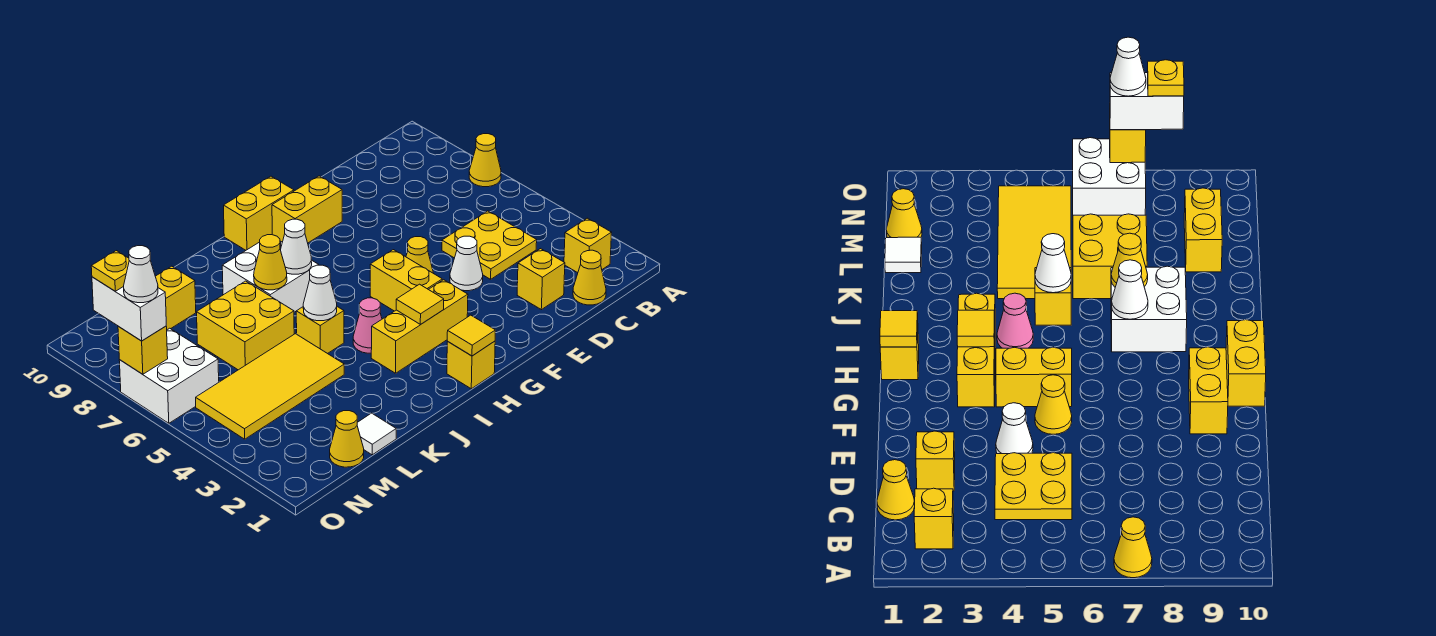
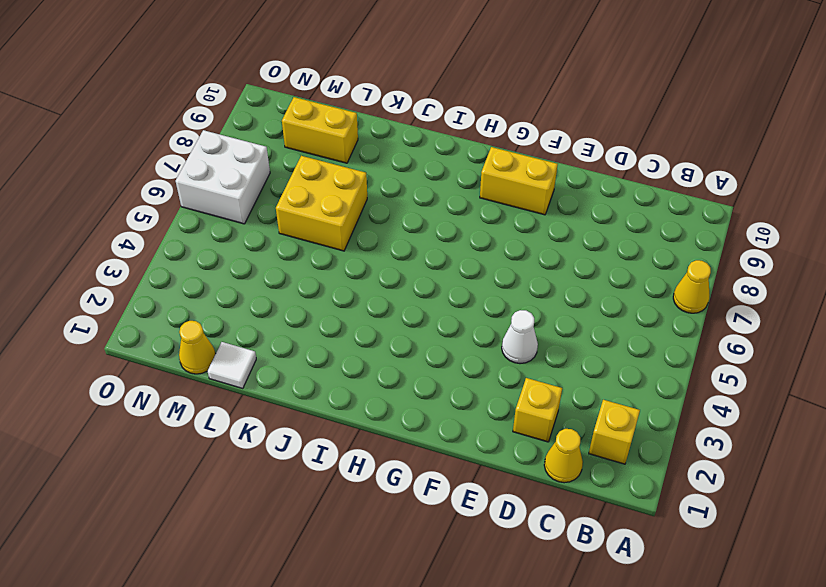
none -> yellow 2x2 plate [442,211,537,279]
none -> yellow 1x1 cone [406,237,433,273]
none -> yellow 1x3 brick [371,280,468,373]
none -> yellow 1x2 brick [370,250,442,311]

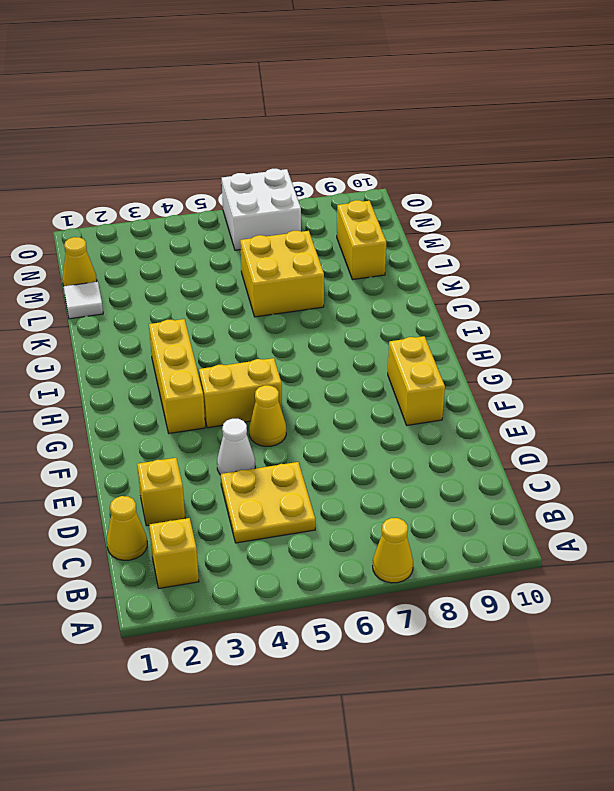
none -> yellow 1x2 brick [224,176,294,250]
none -> yellow 1x1 brick [447,341,495,389]
none -> pink 1x1 cone [353,298,382,353]
none -> white 2x2 brick [222,241,318,312]

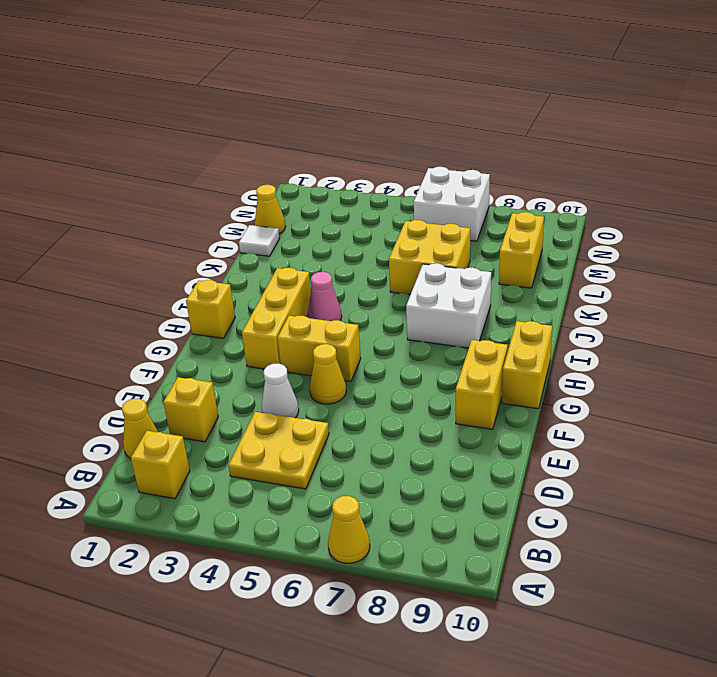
none -> yellow 1x1 brick [296,307,344,354]
none -> yellow 2x4 tile [196,334,344,439]
none -> yellow 1x1 tile [447,315,495,356]
none -> yellow 1x1 tile [396,284,444,324]

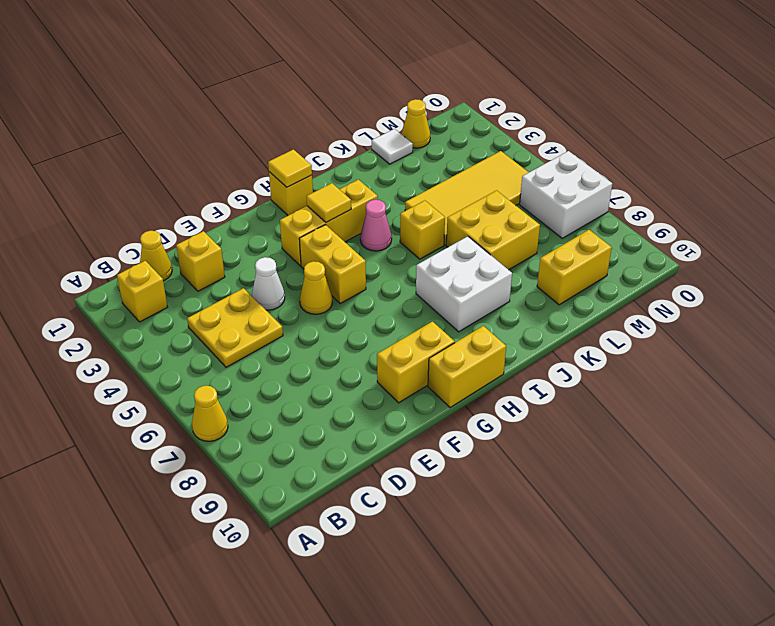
none -> white 1x1 cone [281,219,312,274]
none -> white 1x1 cone [303,265,337,321]
none -> yellow 1x1 cone [254,235,287,290]
none -> yellow 1x1 brick [118,326,168,374]

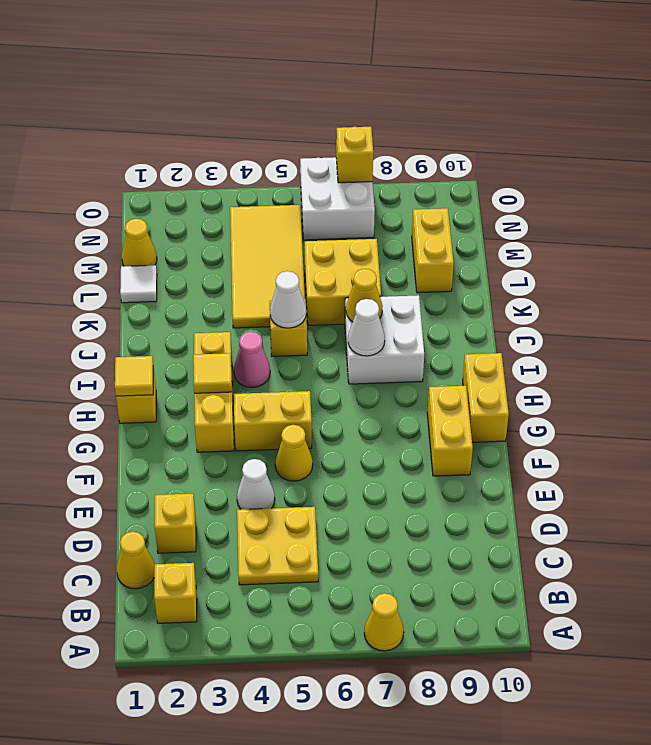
none -> white 1x2 brick [92,277,166,341]
none -> white 1x1 cone [124,246,158,303]
none -> yellow 1x1 plate [91,251,129,291]

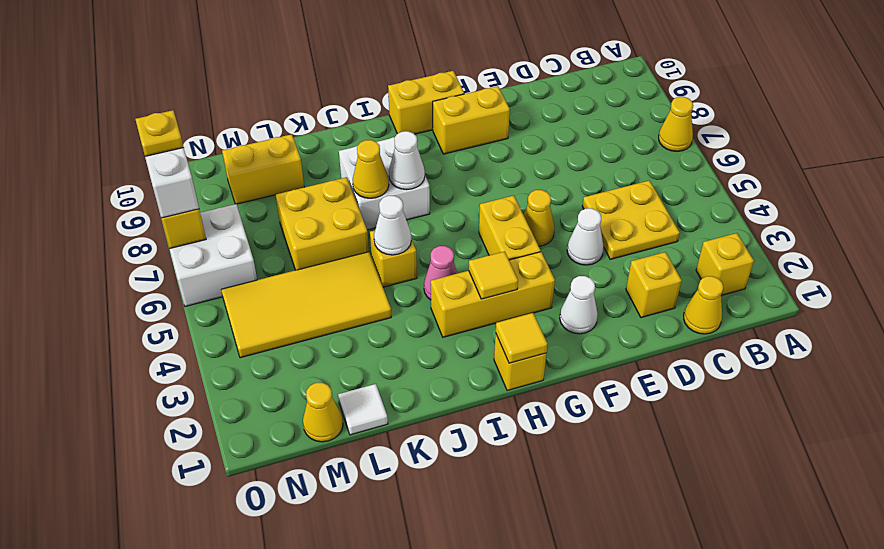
white 1x1 cone [560,276,598,334] -> white 1x1 cone moved to [124,246,158,303]

